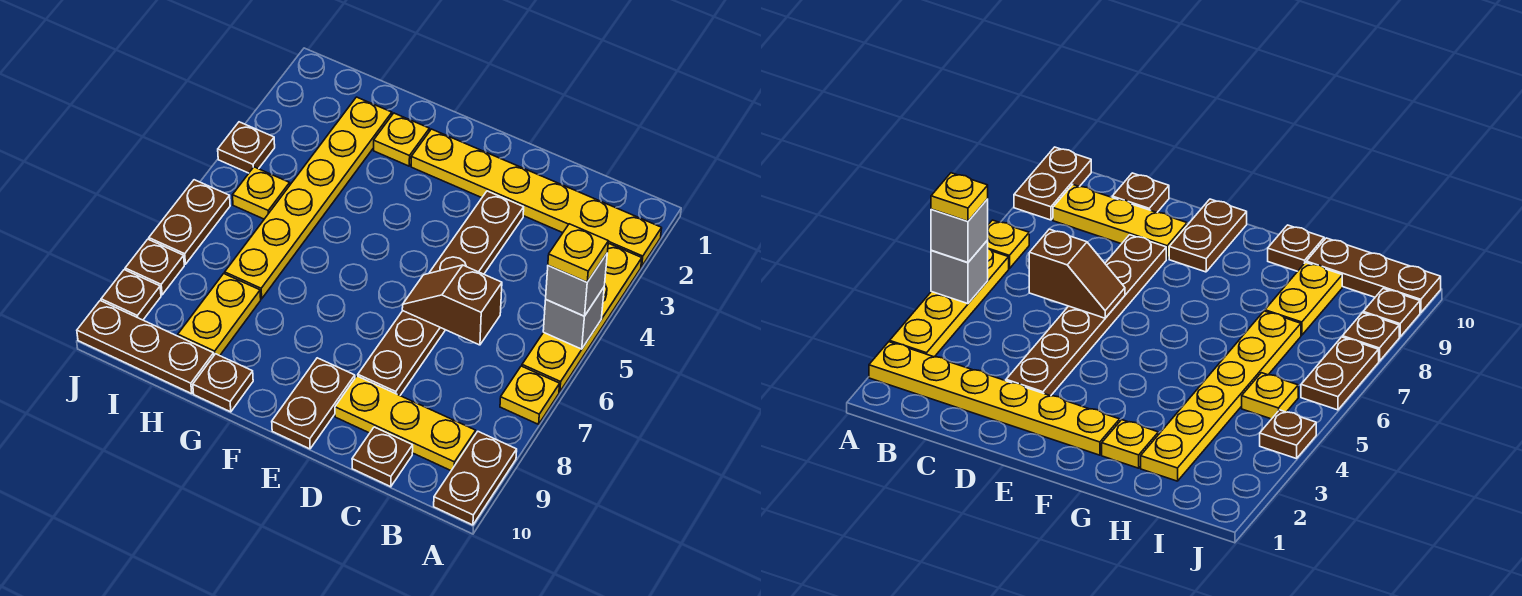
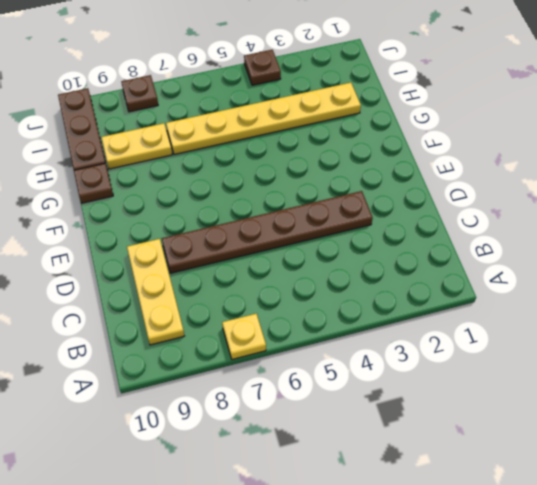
none -> yellow 1x6 plate [411,129,662,267]
none -> yellow 1x4 plate [522,243,642,392]
none -> brown 1x2 plate [434,432,517,525]

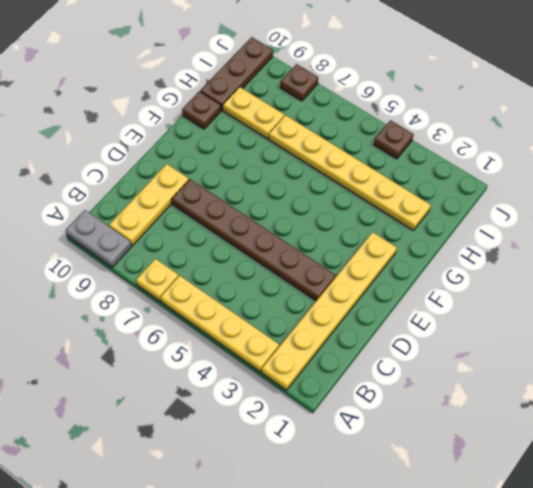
grey 1x2 plate [66,210,131,267] -> brown 1x2 plate [434,432,517,525]
none -> brown 1x1 plate [352,427,413,487]
none -> brown 1x2 plate [272,358,355,449]
none -> yellow 1x1 plate [374,113,429,166]

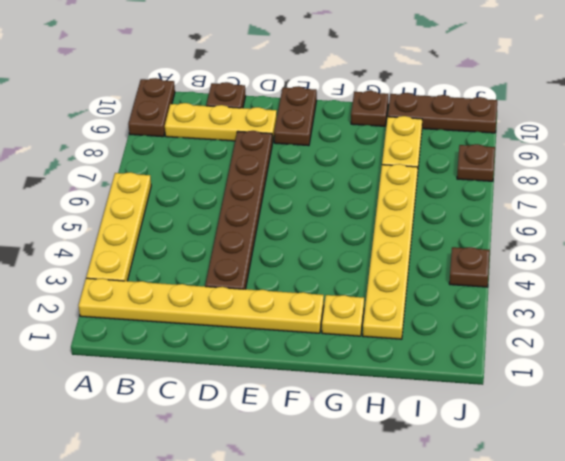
none -> yellow 1x1 plate [500,366,560,424]
none -> yellow 1x1 plate [233,167,290,219]
none -> brown 1x2 plate [149,180,230,264]

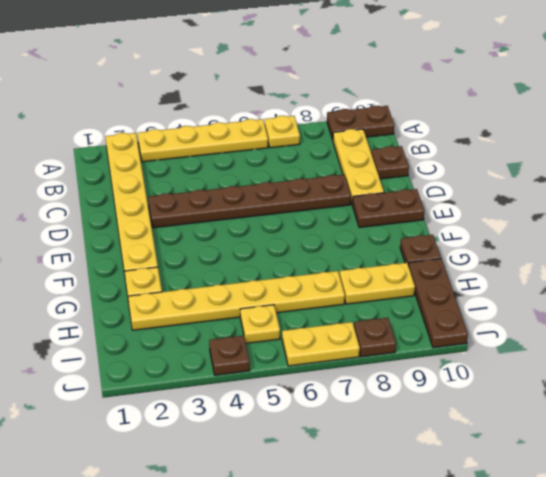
yellow 1x2 plate [282,322,360,366] -> brown 1x2 plate [149,180,230,264]
none -> brown 1x1 plate [101,270,161,320]
none -> grey 1x1 brick [543,288,604,349]
none -> brown 1x2 slope [402,265,502,345]

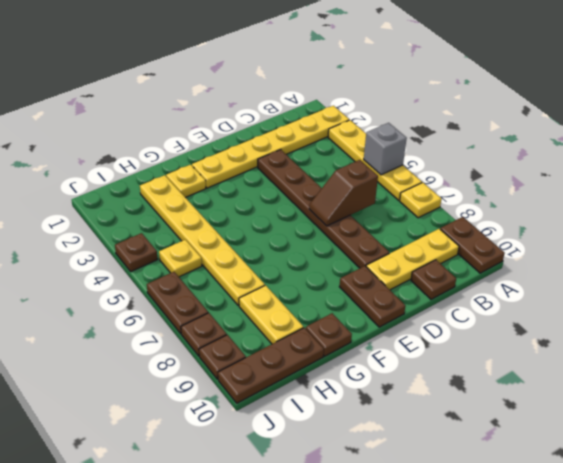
none -> grey 1x1 brick [546,254,607,316]
none -> yellow 1x1 plate [548,224,608,282]

